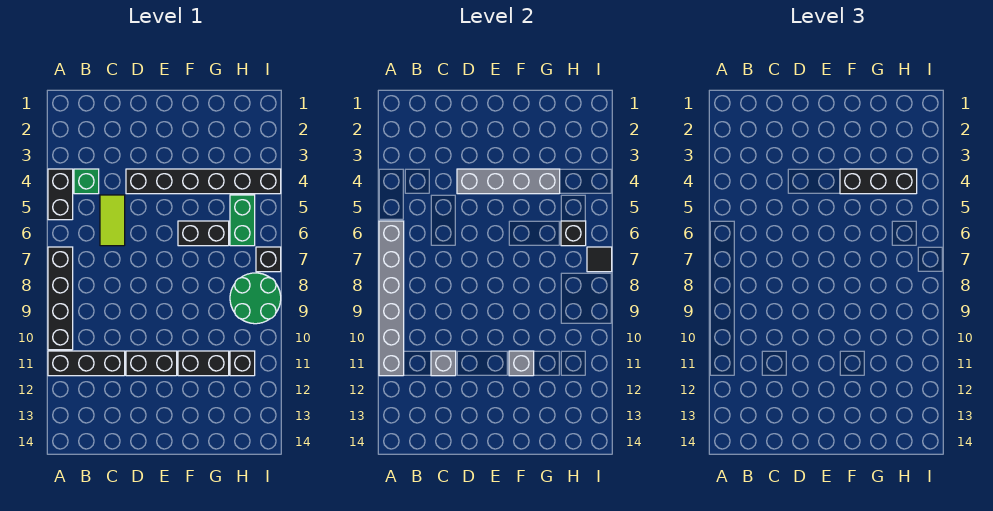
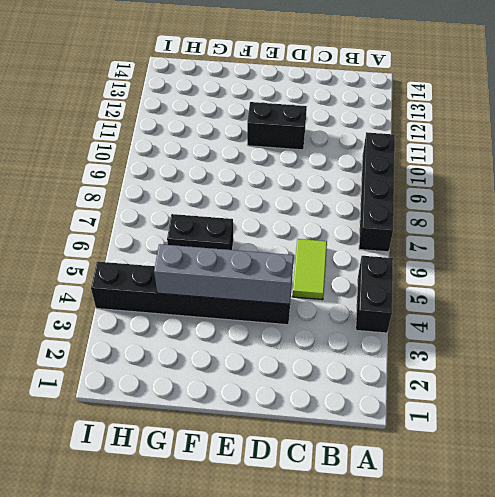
none -> black 1x3 brick [48,351,125,376]
none -> green 1x1 brick [74,169,99,194]
none -> black 1x2 brick [178,351,229,376]

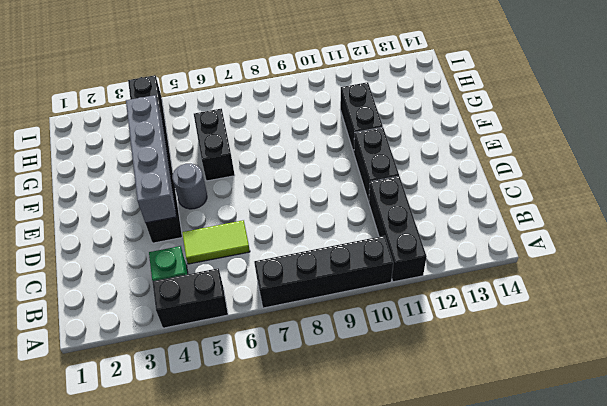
grey 1x1 round brick [172,164,207,209] -> none
none -> green 1x2 brick [230,195,255,246]
none -> green 2x2 round brick [230,273,281,324]
none -> black 1x1 brick [230,351,255,376]

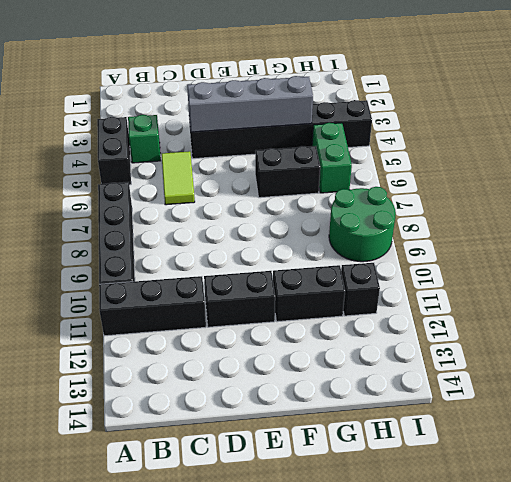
none -> black 1x1 brick [256,247,281,272]
none -> grey 1x6 brick [379,221,404,376]
none -> grey 1x1 brick [431,351,456,376]

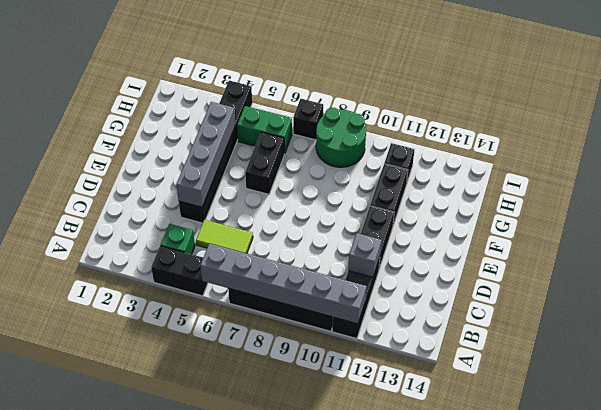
none -> grey 1x1 brick [509,351,534,376]
none -> black 1x1 brick [561,221,586,246]
none -> black 1x1 tile [587,247,612,272]

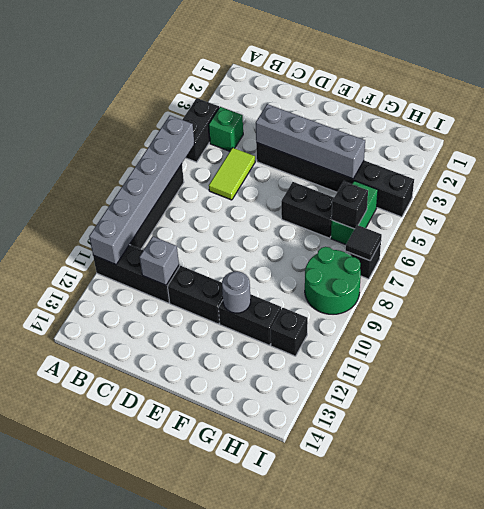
grey 1x1 round brick [222,271,251,313] -> grey 1x1 brick [509,351,534,376]
none -> black 1x3 brick [840,169,917,194]

